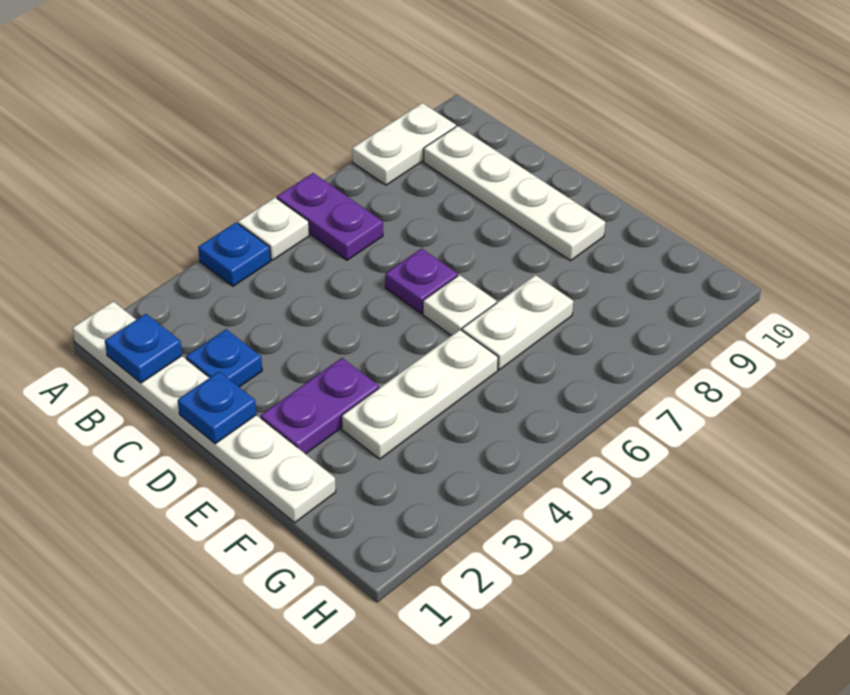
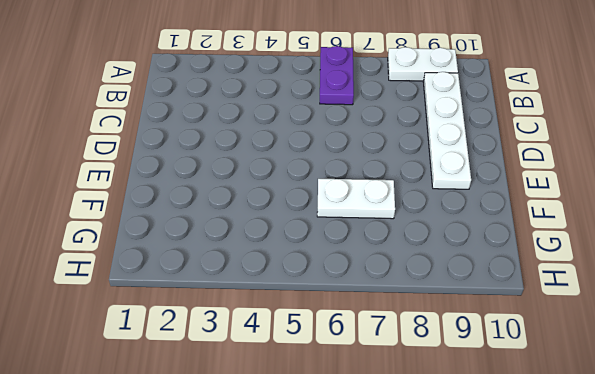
none -> white 1x6 plate [72,301,336,523]
none -> blue 1x1 plate [198,223,271,286]
none -> white 1x1 plate [238,198,309,260]

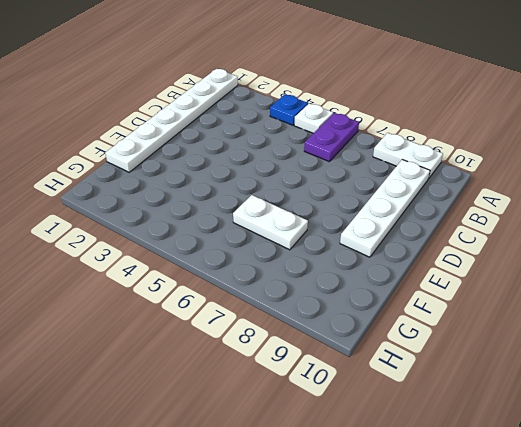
none -> blue 1x1 plate [186,329,262,387]
none -> purple 1x1 plate [385,249,458,314]
none -> purple 1x2 plate [261,358,379,454]

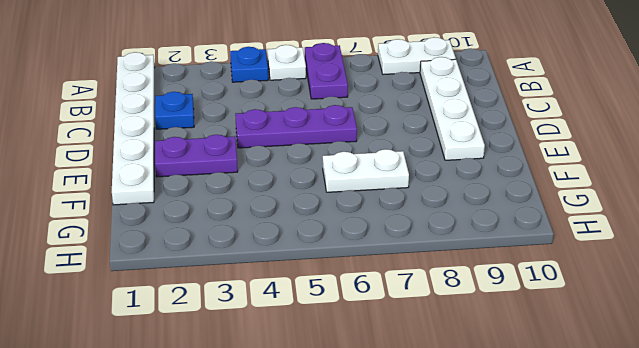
purple 1x3 plate [235,105,357,148] -> purple 1x1 plate [385,249,458,314]
none -> white 1x1 plate [423,275,496,336]
none -> white 1x3 plate [342,330,498,459]
none -> blue 1x1 plate [105,314,182,383]

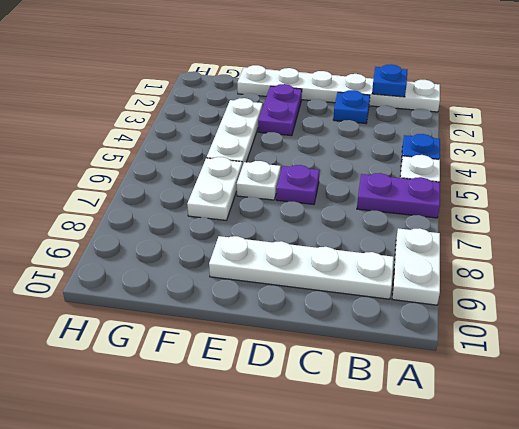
none -> blue 1x1 plate [178,372,257,444]

